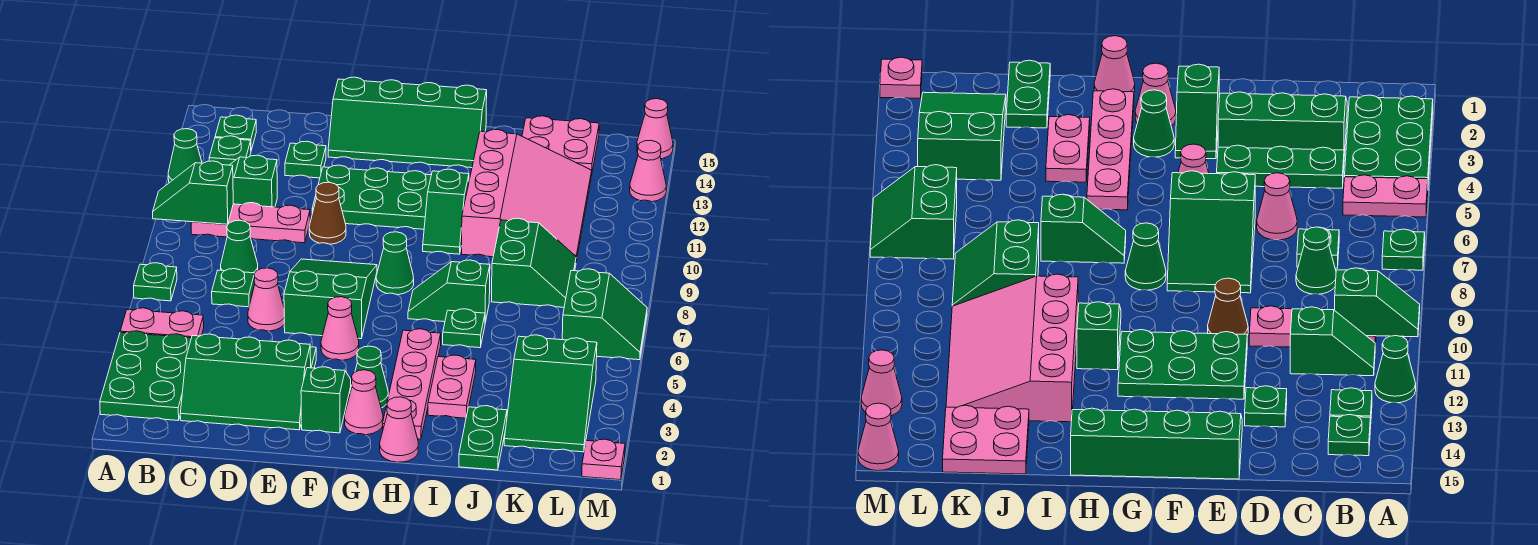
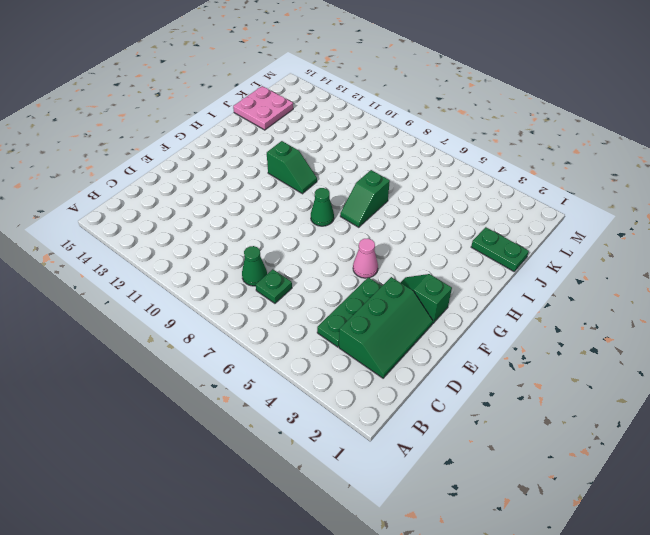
none -> green 2x3 plate [100,331,191,420]
none -> pink 1x2 plate [120,308,204,338]
none -> green 1x1 plate [134,263,177,301]
none -> green 1x1 cone [168,129,202,183]

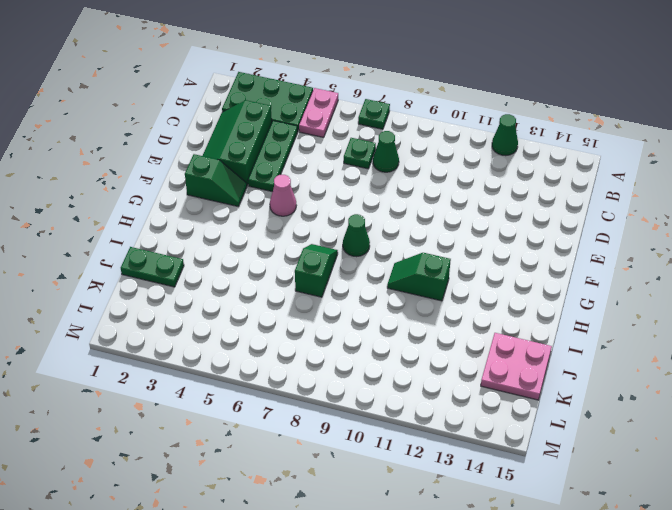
none -> pink 1x3 plate [191,203,310,243]
none -> green 1x2 slope [230,155,277,207]
none -> green 1x1 plate [209,136,251,165]
none -> green 1x1 plate [215,115,256,150]

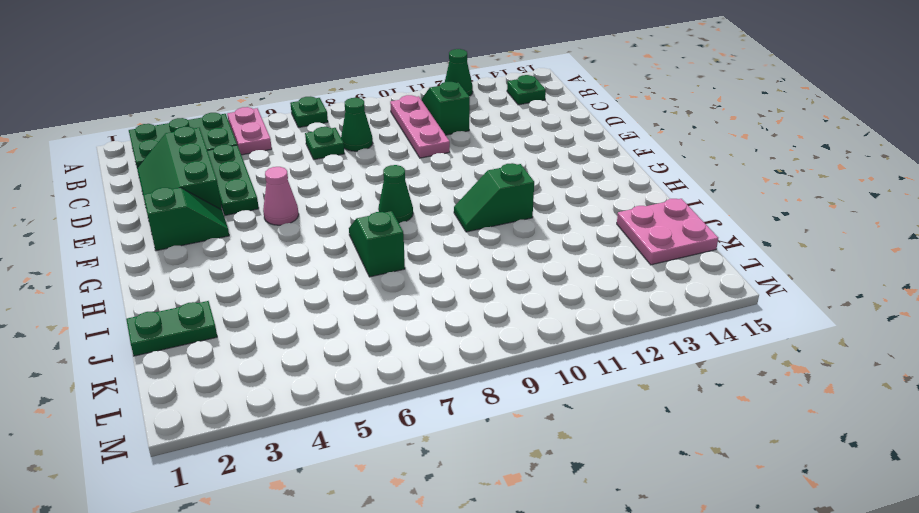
none -> green 1x1 plate [209,136,251,165]
none -> pink 1x1 cone [248,268,284,331]
none -> green 1x1 plate [285,141,326,178]
none -> green 2x3 slope [284,259,377,339]

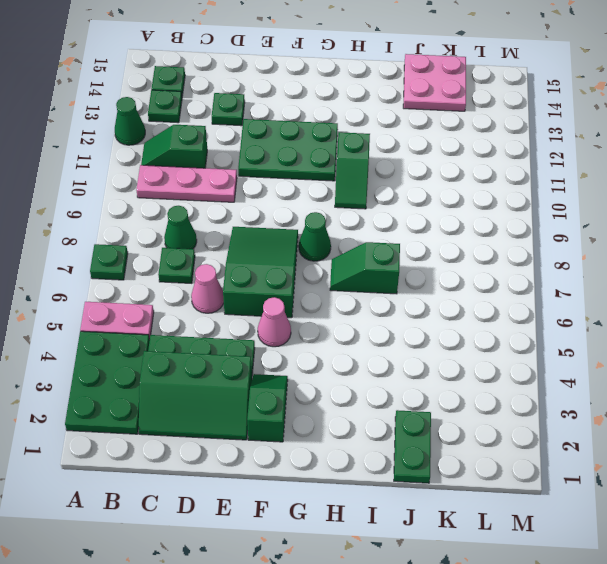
none -> brown 1x1 cone [309,182,346,244]
none -> green 2x4 slope [328,77,487,168]
none -> pink 1x1 cone [345,370,383,435]
none -> green 1x1 cone [350,346,388,408]

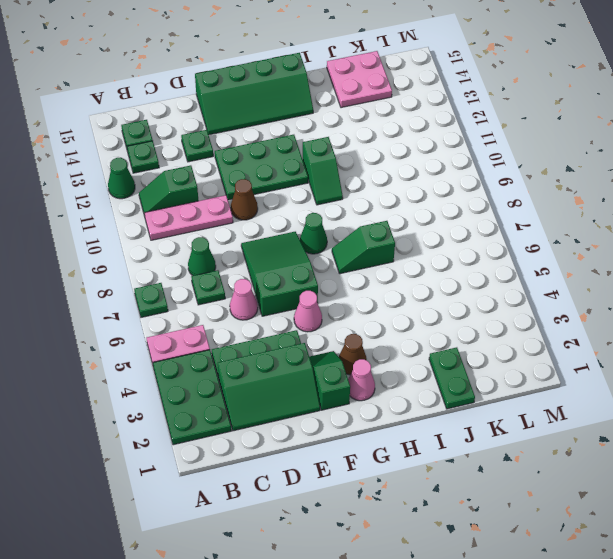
brown 1x1 cone [339,334,367,375] -> green 1x1 cone [350,346,388,408]
none -> pink 1x1 cone [380,397,418,462]
none -> pink 1x4 plate [382,329,441,439]
none -> pink 1x2 plate [428,355,476,418]
none -> green 1x1 plate [443,309,485,348]

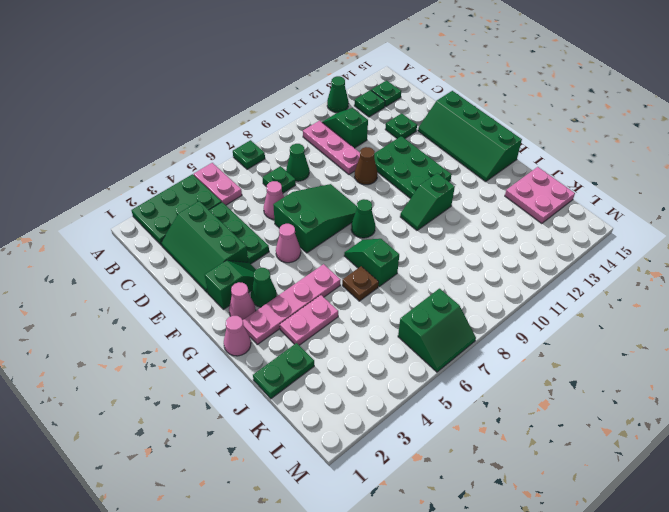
brown 1x1 plate [342,266,379,301] -> green 1x1 plate [443,309,485,348]
none -> pink 3x4 slope [462,130,592,261]
none -> green 2x2 slope [491,218,576,307]
none -> green 2x3 slope [504,335,597,452]
none -> pink 1x1 plate [582,439,625,480]

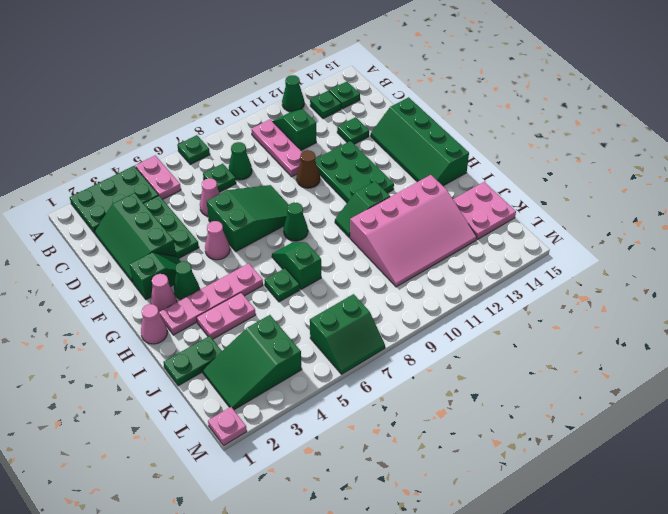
none -> green 2x2 slope [491,218,576,307]
none -> pink 1x1 cone [630,140,666,202]
none -> pink 1x1 cone [637,99,673,159]
none -> green 1x2 slope [153,161,233,224]

